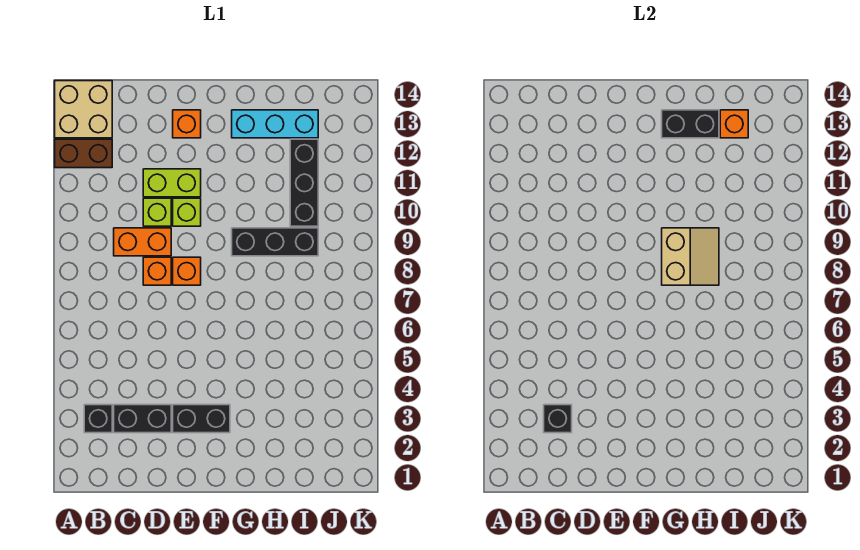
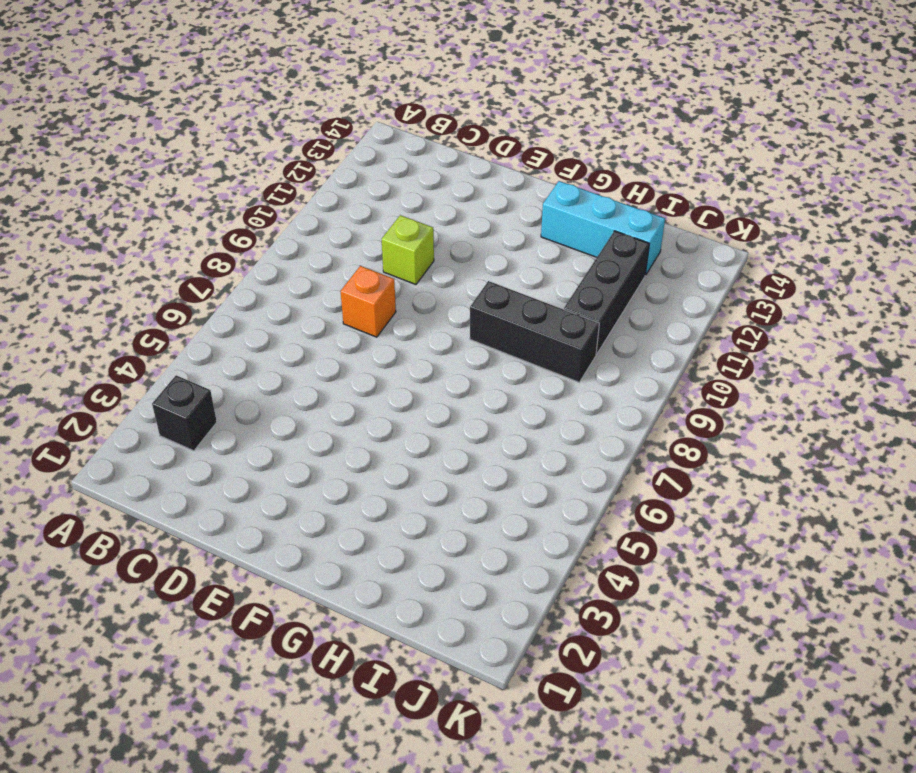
none -> brown 1x2 brick [55,139,112,168]
none -> tan 2x2 brick [55,81,112,138]
none -> black 1x2 brick [114,405,171,433]

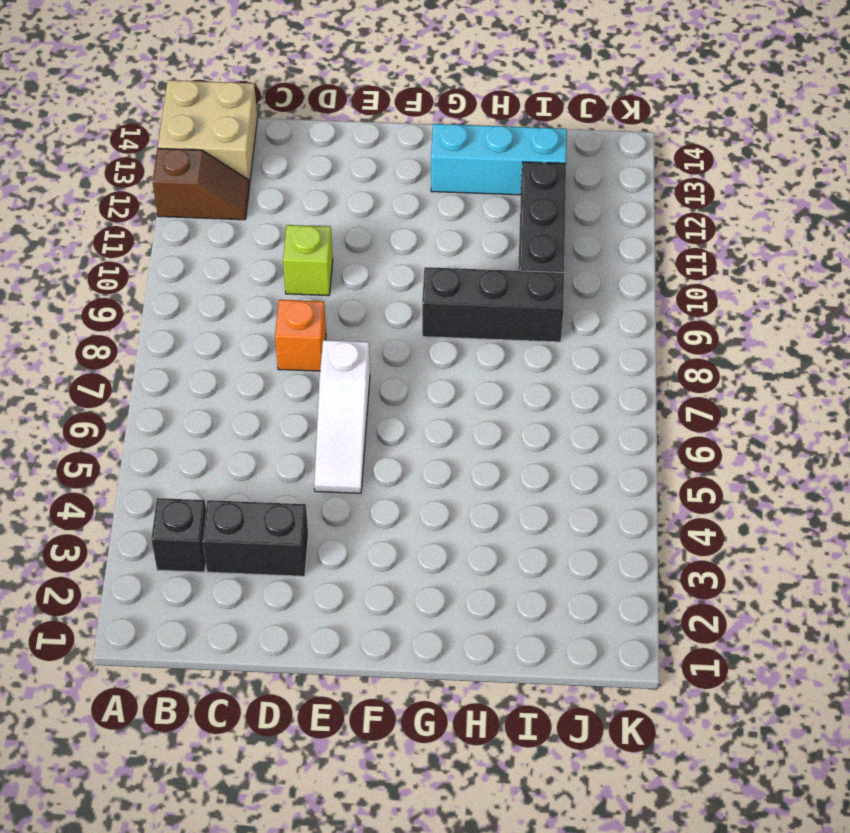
brown 1x2 slope [153,148,250,220] -> brown 1x2 brick [55,139,112,168]
white 1x3 slope [314,340,370,493] -> none
none -> orange 1x2 brick [114,228,171,256]
none -> lime 1x2 brick [143,169,201,197]
none -> black 1x2 brick [173,405,230,433]

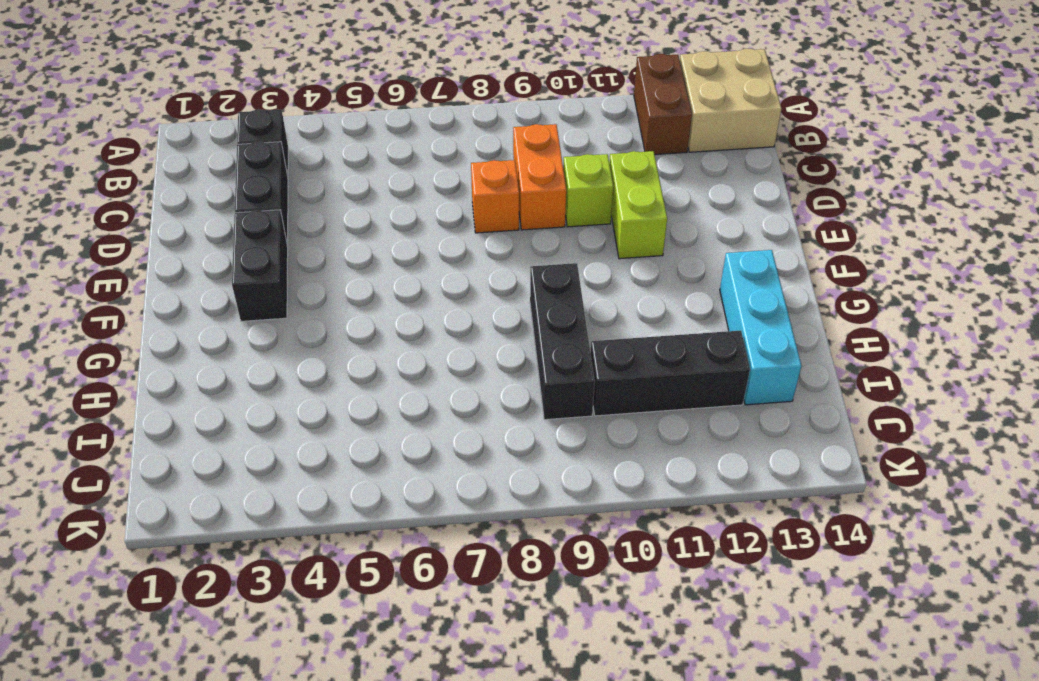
none -> orange 1x1 brick [173,257,201,285]
none -> lime 1x1 brick [173,198,201,226]
none -> orange 1x1 brick [173,110,201,138]

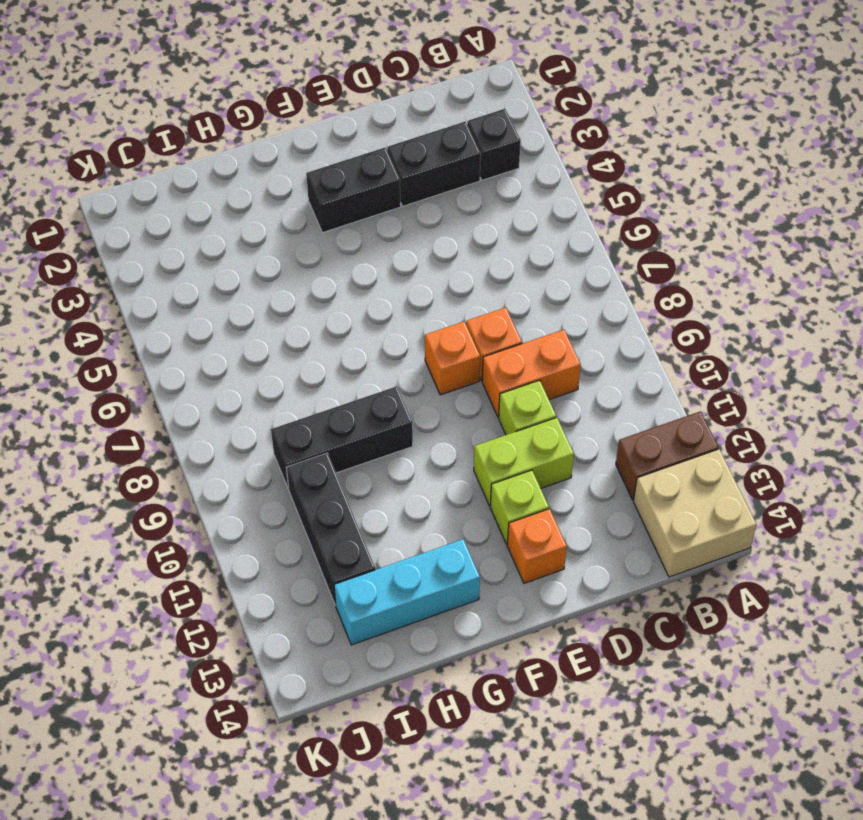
lime 1x1 brick [490,470,549,544] -> lime 1x1 brick moved to [173,198,201,226]
none -> black 1x1 brick [544,405,572,433]
none -> tan 2x2 slope [662,228,719,285]
none -> black 1x2 brick [662,110,719,138]

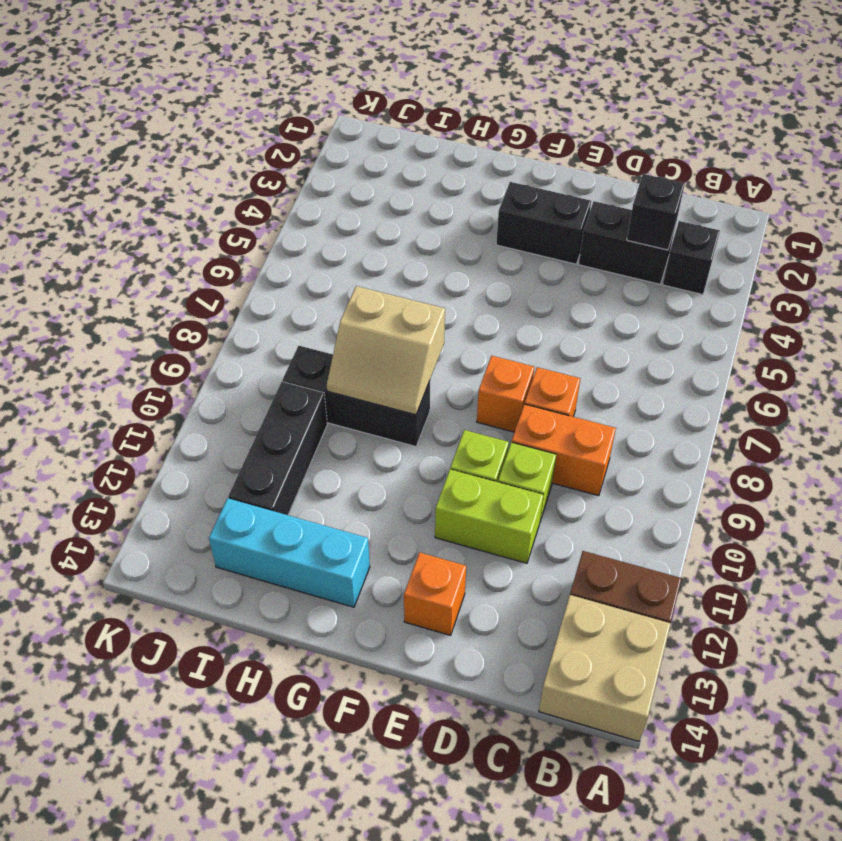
tan 2x2 slope [327,286,445,415] -> tan 2x2 slope turned to [662,228,719,285]
none -> black 1x2 brick [662,110,719,138]
none -> orange 1x1 brick [720,110,748,138]

